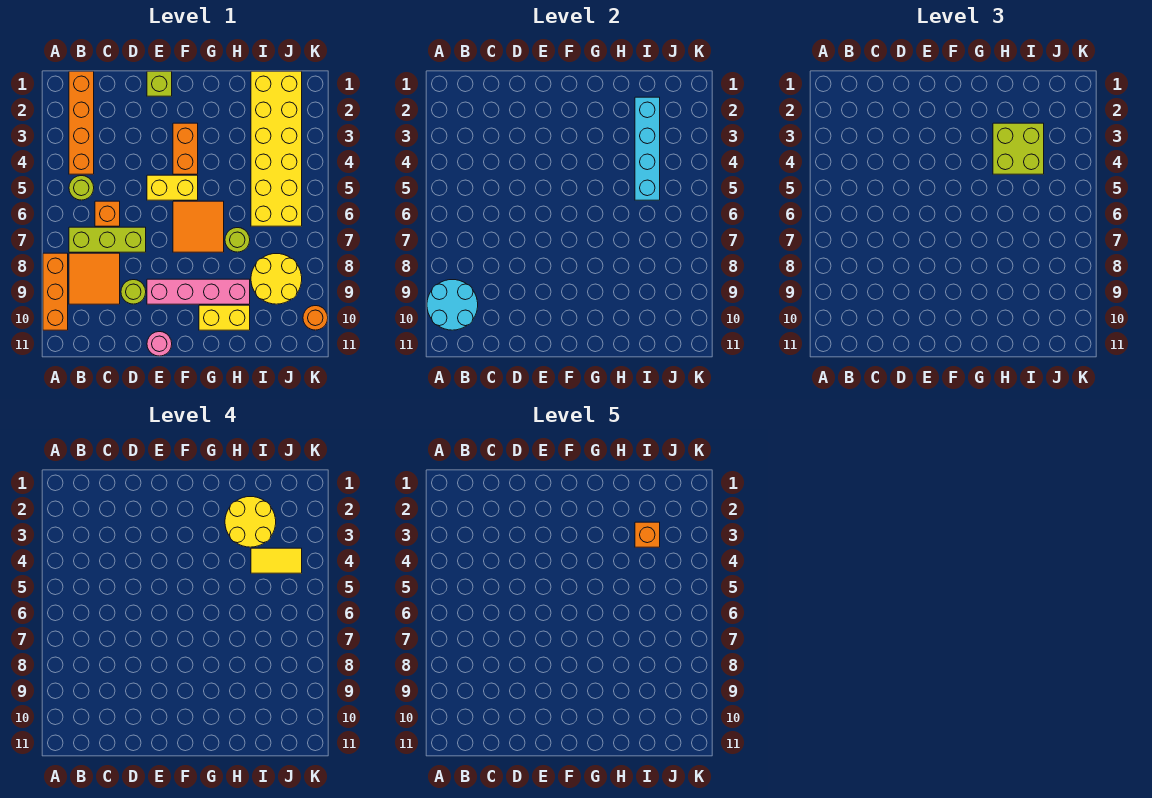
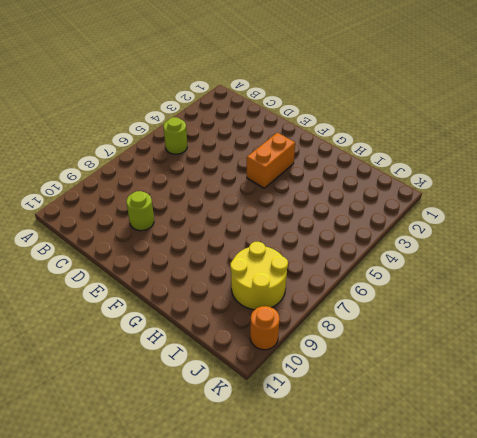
none -> orange 1x3 brick [43,253,68,330]
none -> orange 1x4 brick [69,71,94,174]
none -> lime 1x3 brick [69,227,146,252]

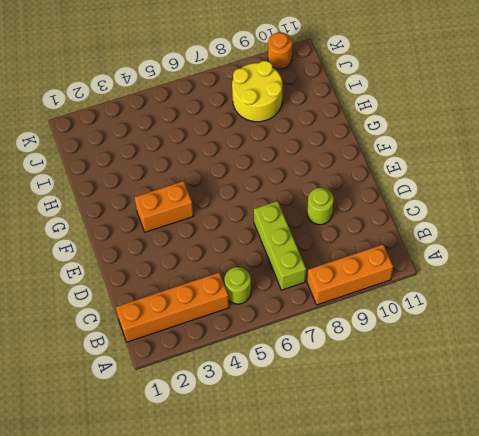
none -> orange 2x2 tile [69,253,120,304]
none -> orange 1x1 brick [95,201,120,226]
none -> lime 1x1 brick [147,71,172,96]

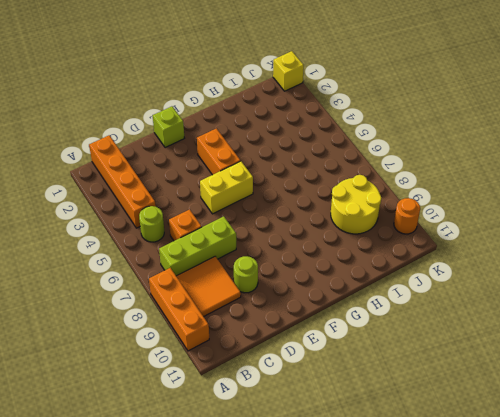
yellow 1x1 brick [273,51,304,91] -> none
none -> pink 1x4 brick [147,279,250,304]
none -> pink 1x1 round brick [147,332,172,356]
none -> orange 2x2 tile [173,201,224,252]

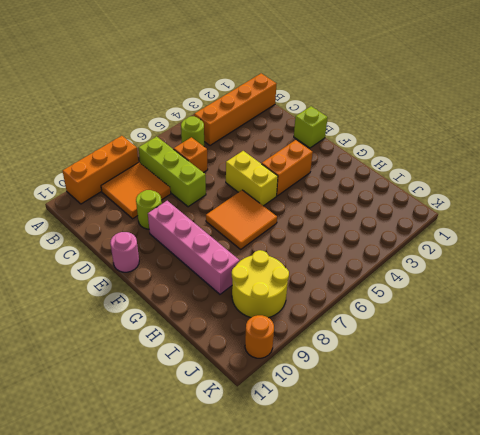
none -> yellow 1x2 brick [199,305,250,330]
none -> lime 1x1 round brick [225,228,250,252]
none -> yellow 2x6 brick [251,71,302,226]

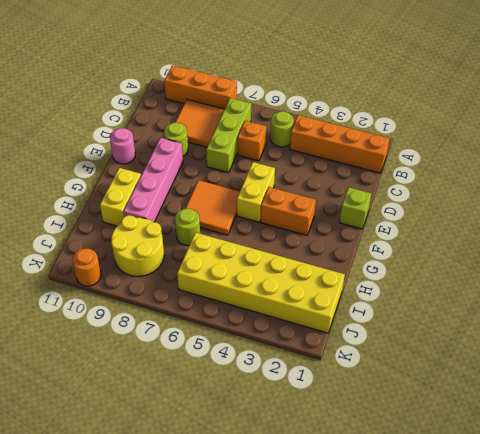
none -> cyan 2x2 round brick [427,280,478,330]
none -> cyan 1x4 brick [635,97,660,200]
none -> lime 2x2 brick [993,123,1044,174]

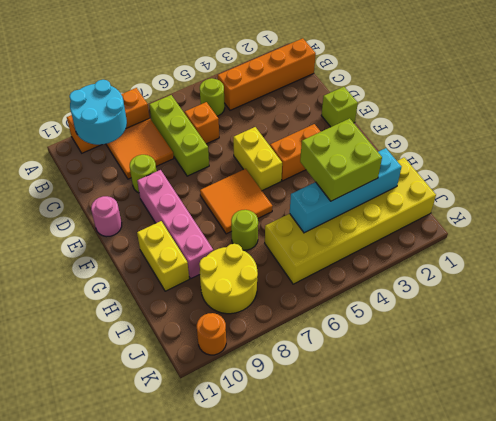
none -> yellow 2x2 round brick [225,497,276,547]
none -> yellow 1x2 tile [251,548,302,573]
none -> orange 1x1 brick [635,522,660,547]

